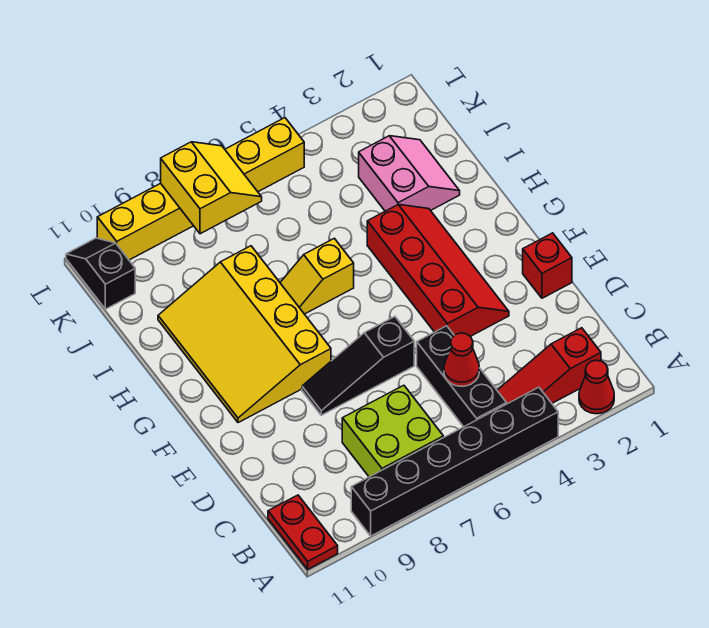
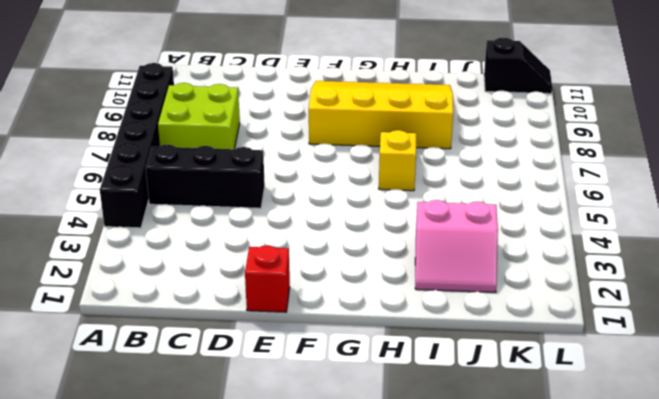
none -> red 1x1 cone [579,360,614,414]
none -> red 1x2 plate [268,495,338,569]
none -> red 1x3 slope [497,328,601,404]

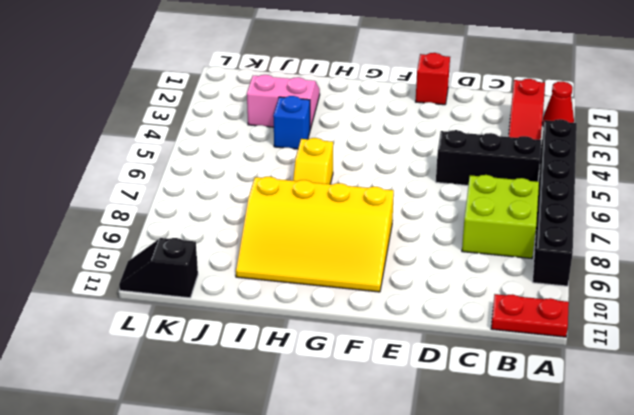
blue 1x1 brick [273,96,310,149] -> none
none -> red 2x4 slope [367,205,509,337]
none -> black 1x3 slope [302,317,414,415]
none -> yellow 1x6 brick [97,118,304,260]

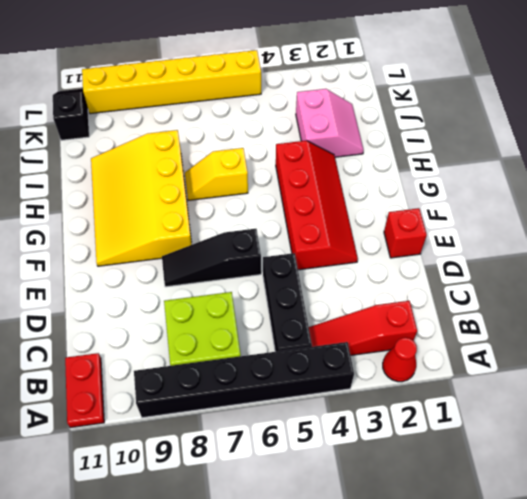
none -> red 1x1 cone [444,333,479,386]
none -> yellow 2x2 slope [161,142,262,234]

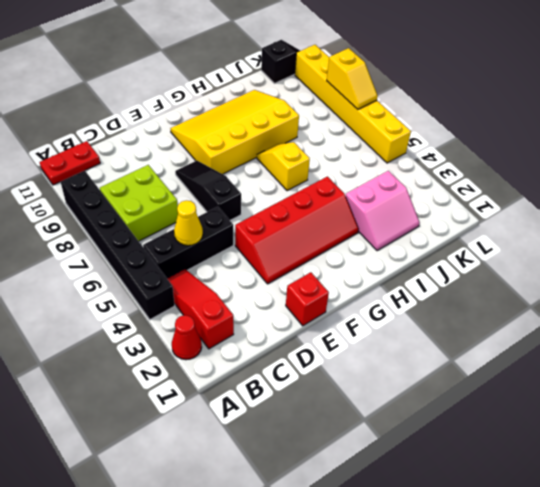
yellow 1x1 cone [174,201,203,246] -> red 1x1 cone [444,333,479,386]
yellow 1x2 slope [327,48,378,109] -> yellow 2x2 slope [161,142,262,234]

